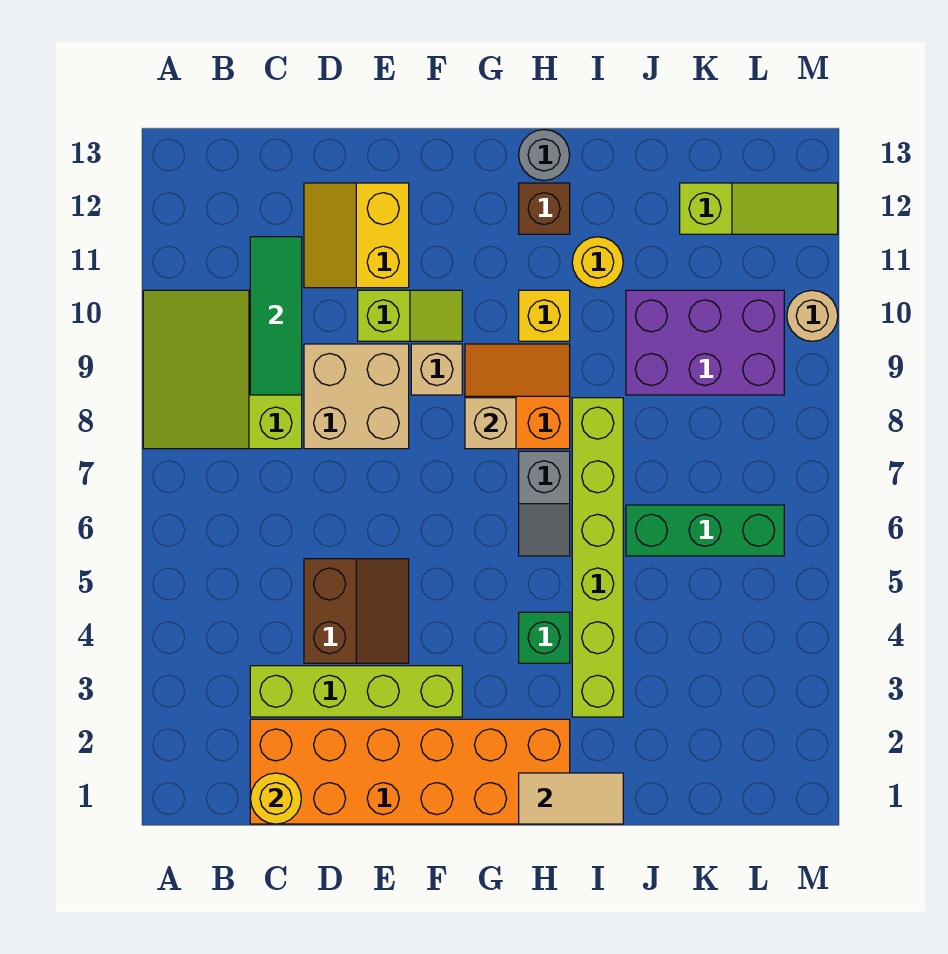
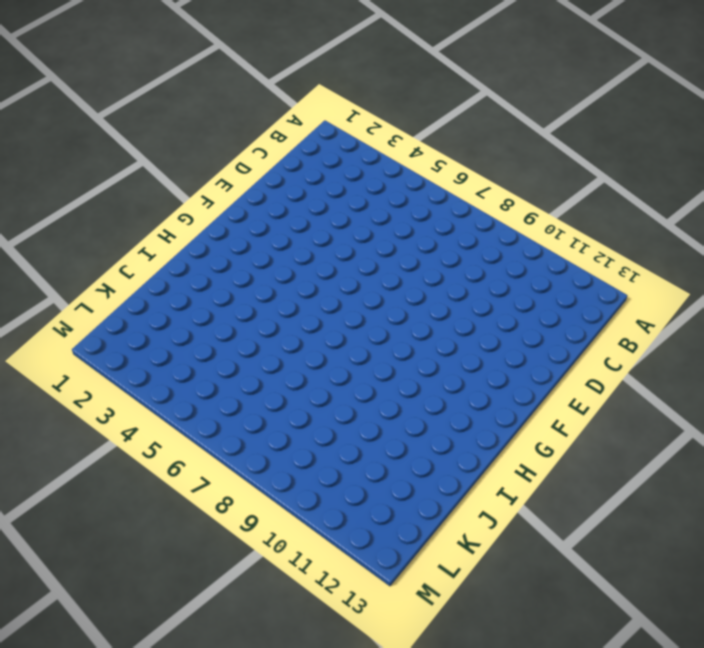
none -> lime 3x3 slope [143,290,302,449]
none -> orange 2x6 brick [250,719,570,824]
none -> lime 1x4 brick [250,666,462,717]

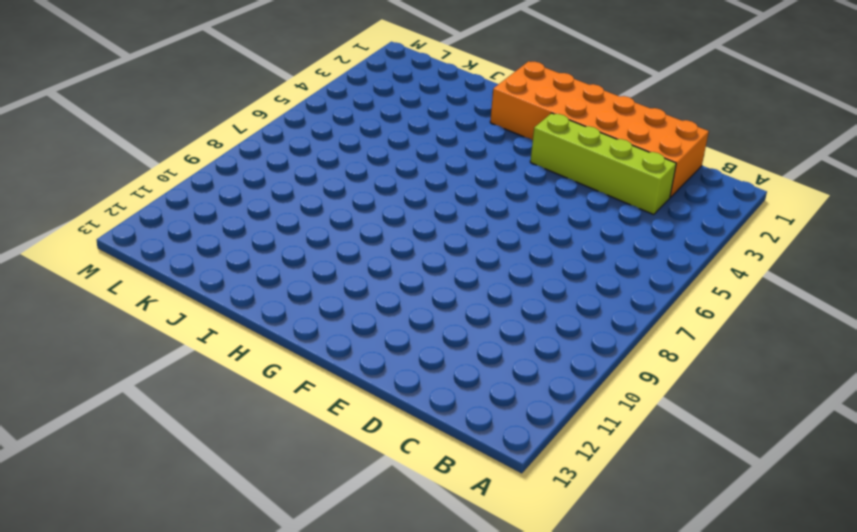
none -> lime 3x3 slope [143,290,302,449]
none -> brown 2x2 slope [304,559,409,663]
none -> tan 2x2 brick [304,344,409,449]

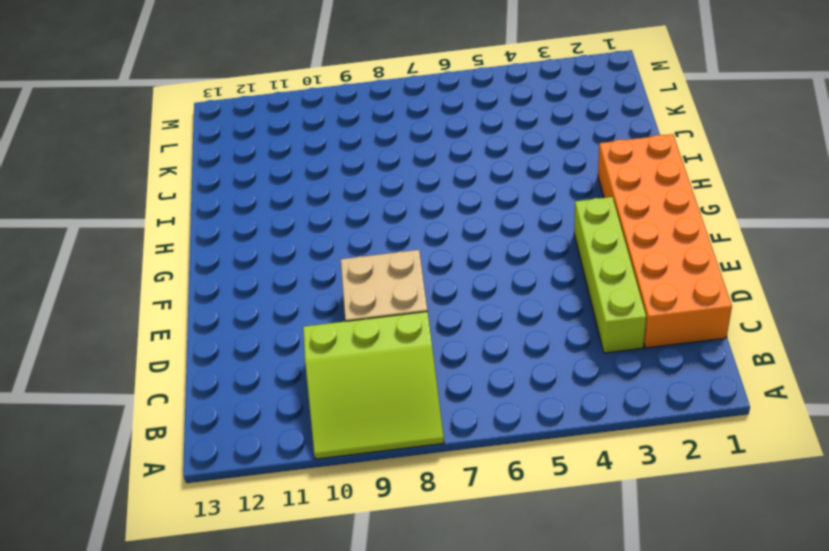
none -> brown 2x2 slope [304,559,409,663]
none -> yellow 2x2 slope [304,183,409,288]
none -> lime 1x2 slope [358,290,462,341]

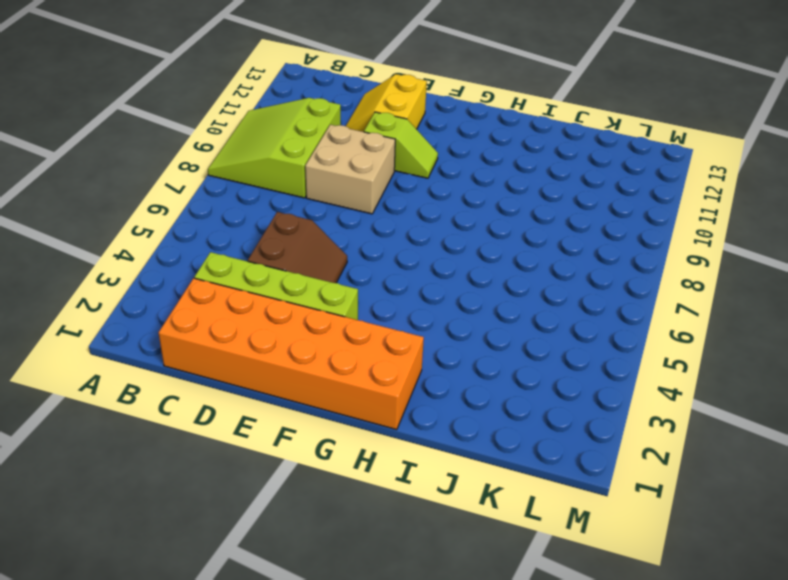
none -> tan 1x1 brick [411,344,462,395]
none -> orange 2x2 slope [465,344,570,449]
none -> green 1x1 brick [519,612,570,663]

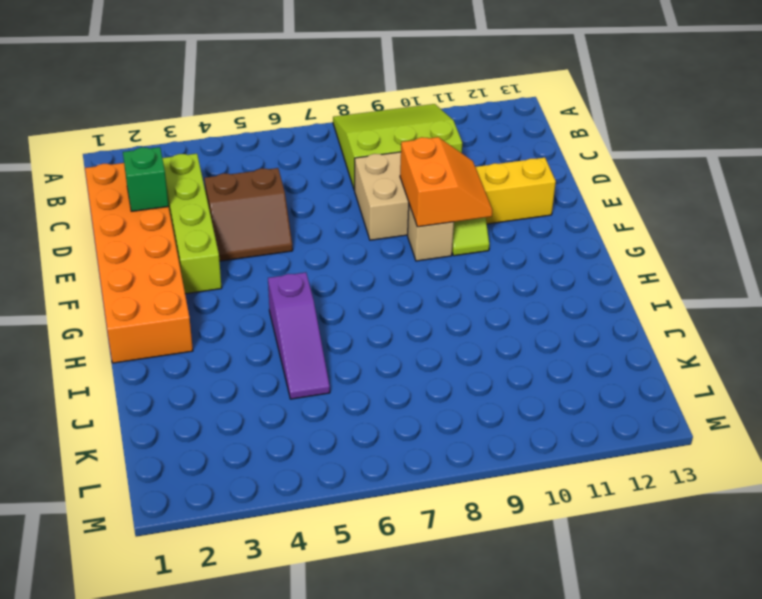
green 1x1 brick [123,147,169,211] -> green 1x1 brick moved to [519,612,570,663]
orange 2x2 slope [400,137,492,227] -> orange 2x2 slope moved to [465,344,570,449]
purple 1x3 slope [268,272,330,399] -> lime 1x6 brick [572,398,623,717]
none -> grey 1x2 slope [519,451,570,556]
none -> yellow 1x1 brick [519,290,570,341]
none -> brown 1x1 brick [519,183,570,234]

